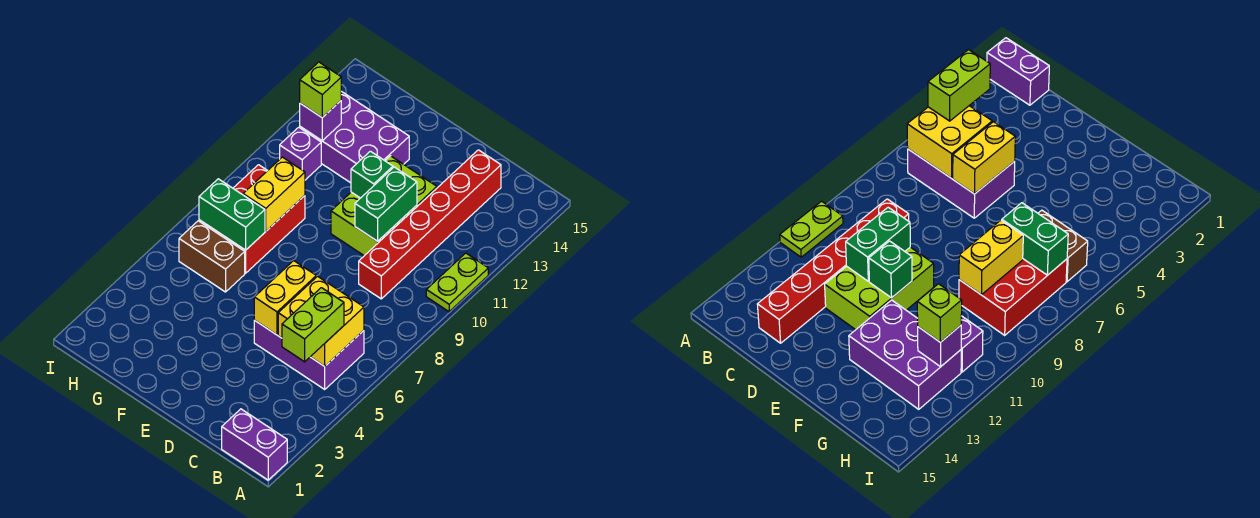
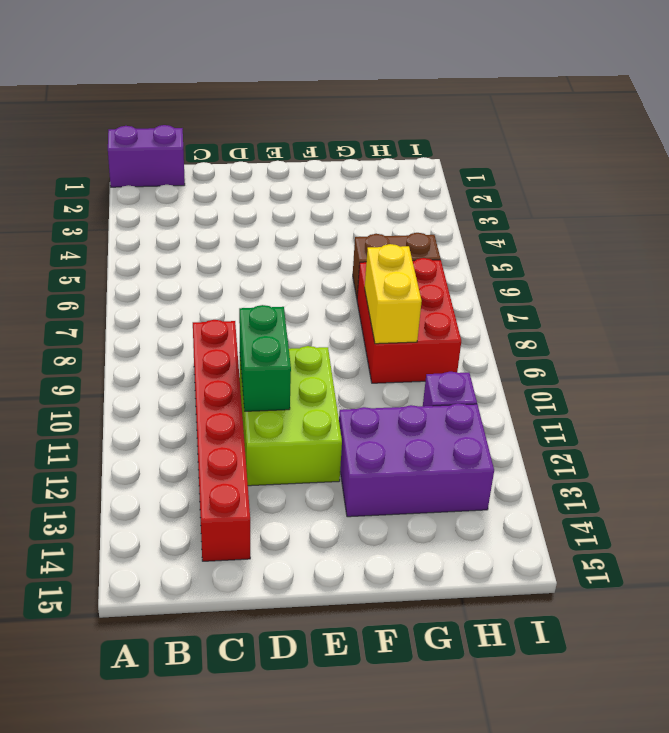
none -> lime 1x2 plate [426,253,488,312]
none -> purple 2x3 brick [254,320,364,389]
none -> yellow 2x2 brick [278,276,364,366]

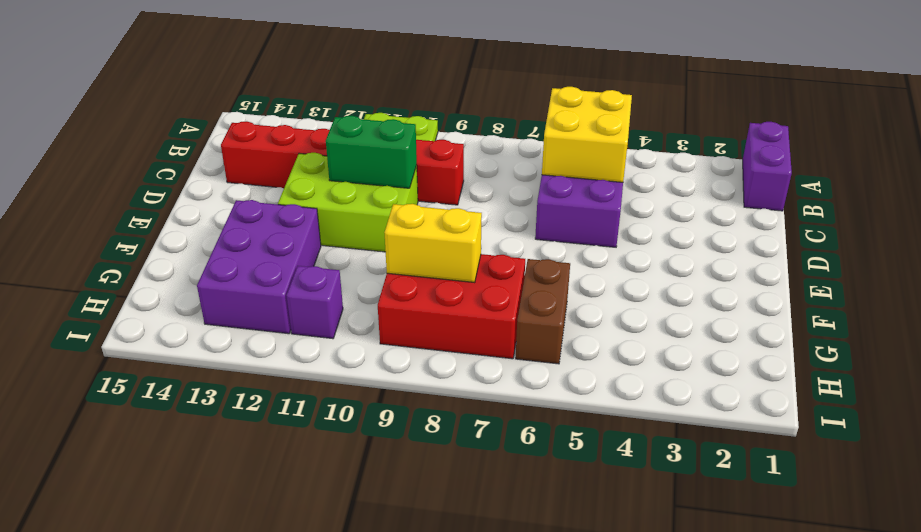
none -> yellow 1x2 brick [254,261,316,335]
none -> green 1x1 brick [351,151,393,198]
none -> green 1x2 brick [199,179,265,250]

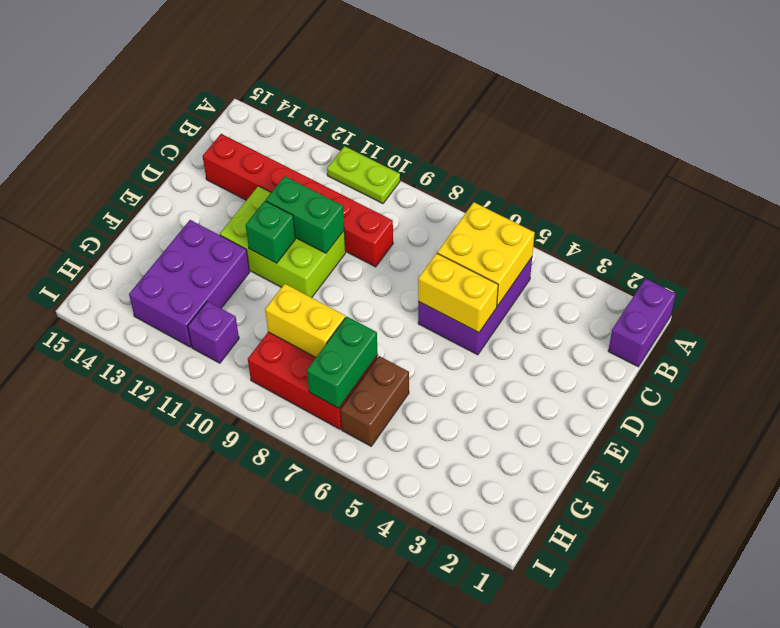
none -> purple 1x1 brick [300,101,341,141]
none -> lime 1x2 brick [282,288,344,362]
none -> lime 1x1 brick [300,62,341,118]

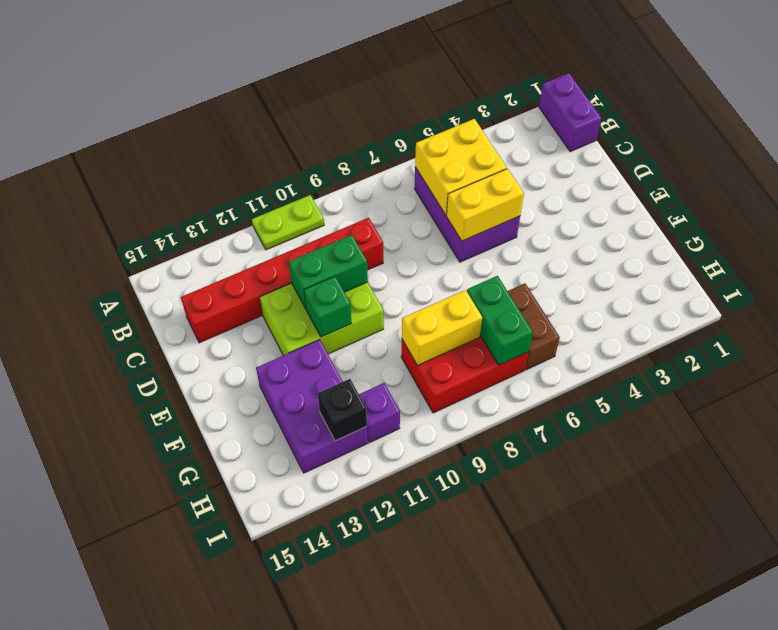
black 1x1 brick [318,379,367,441] -> purple 1x1 brick [300,101,341,141]
none -> lime 1x2 brick [282,288,344,362]
none -> lime 1x1 brick [300,62,341,118]

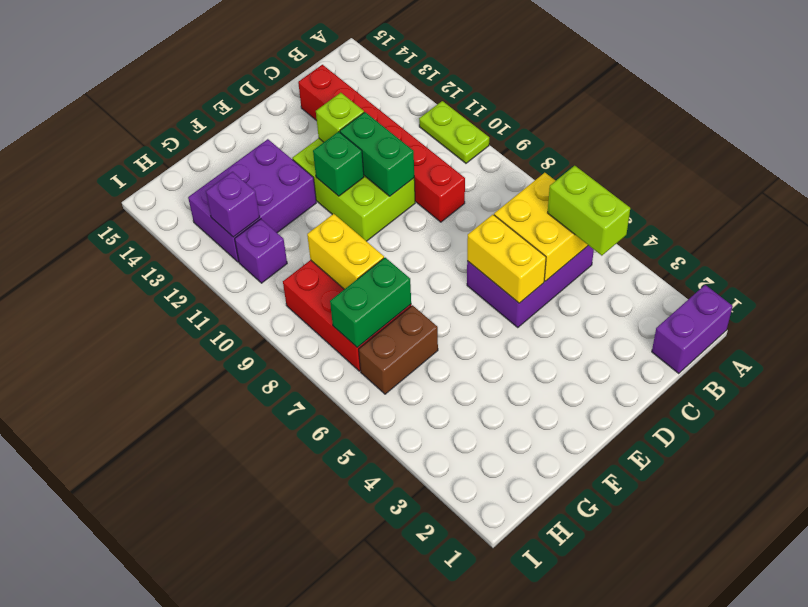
lime 1x1 brick [316,93,364,142] -> lime 1x1 brick moved to [300,62,341,118]

